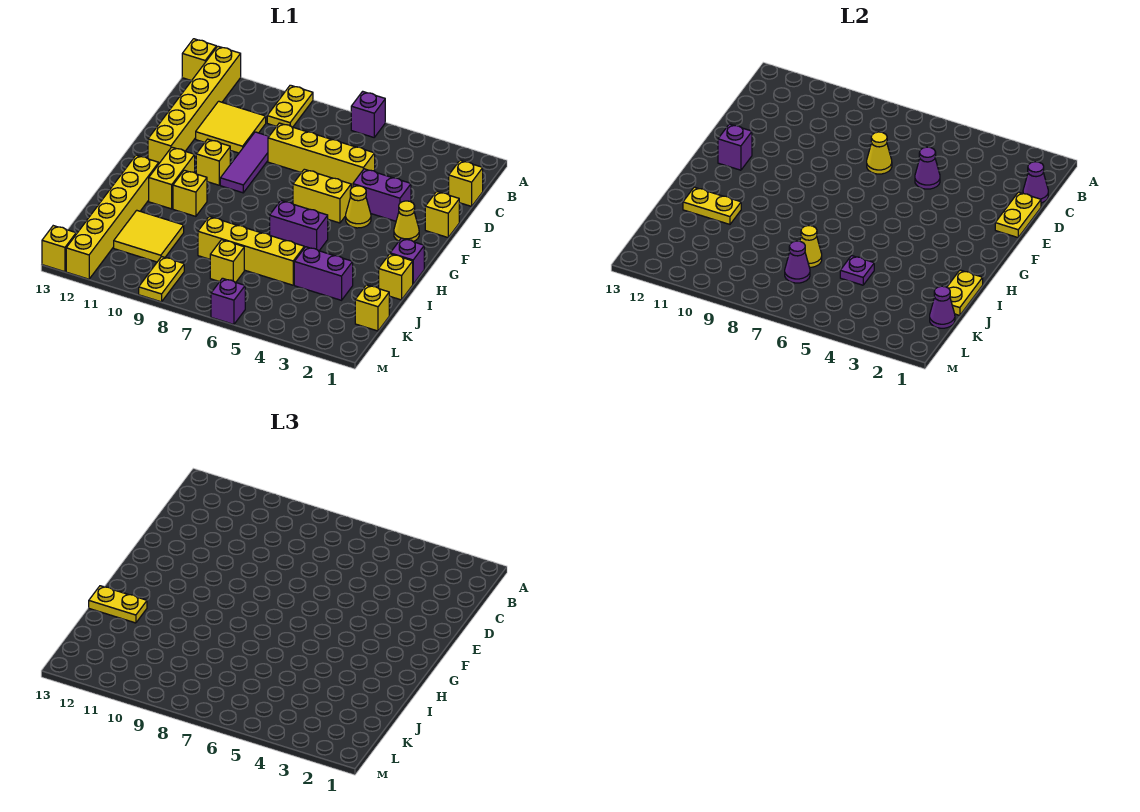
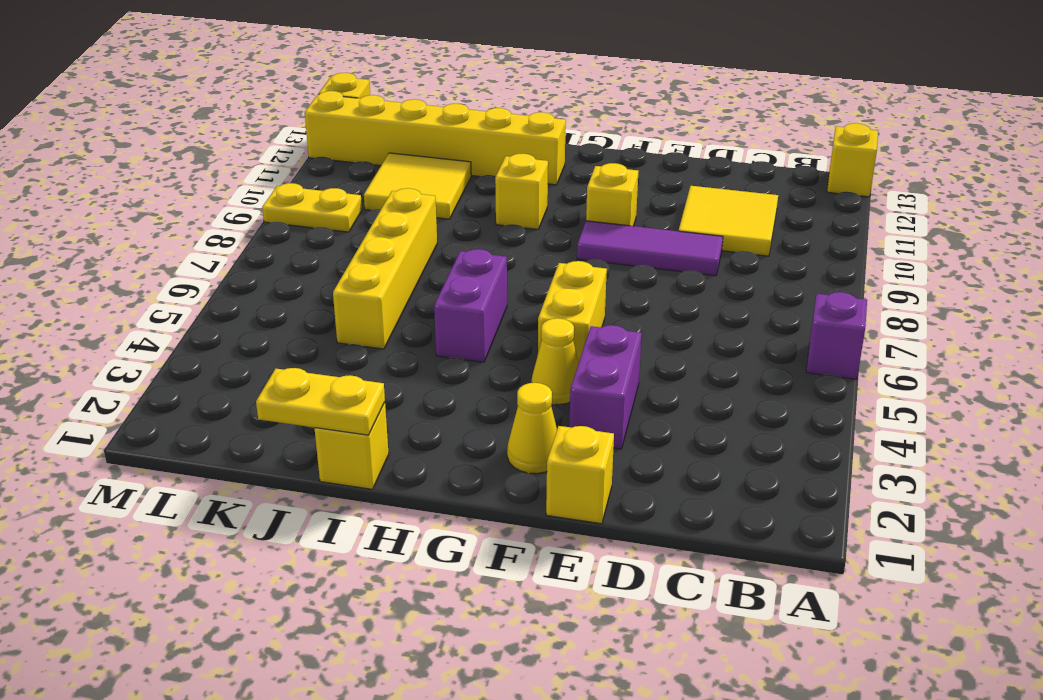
none -> yellow 1x2 plate [267,85,313,127]
none -> yellow 1x6 brick [148,46,241,163]
none -> yellow 1x1 brick [449,160,483,206]
none -> yellow 1x4 brick [268,123,375,188]

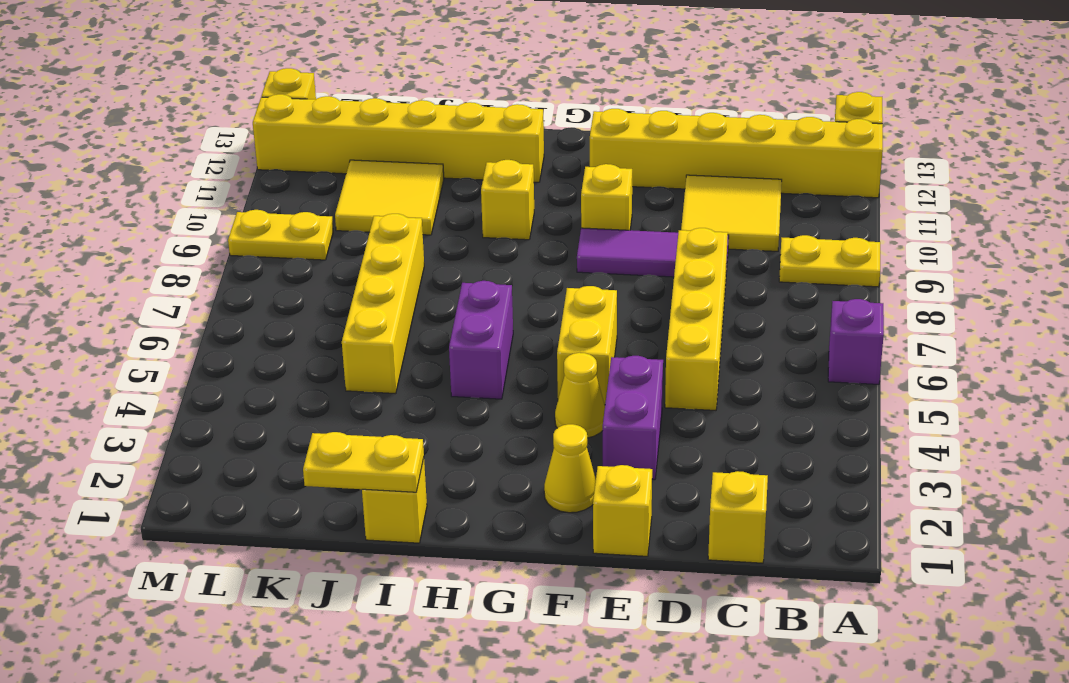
none -> yellow 1x2 brick [149,147,195,209]
none -> purple 1x1 brick [390,238,424,284]
none -> purple 1x2 brick [294,247,353,300]
none -> yellow 1x1 brick [355,285,389,331]

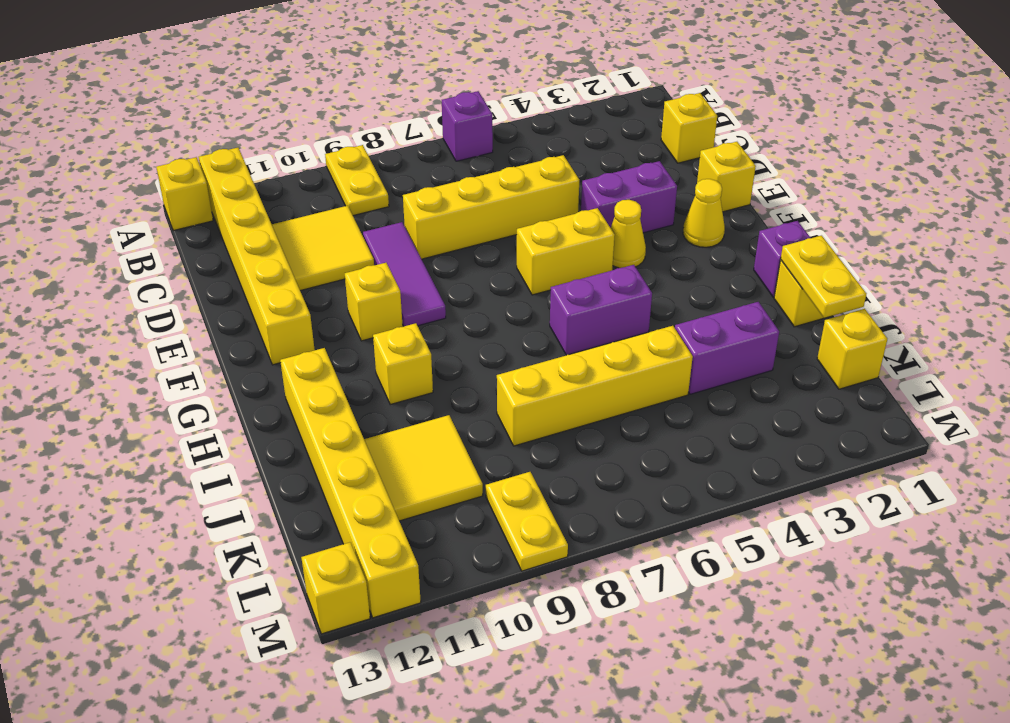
none -> yellow 1x2 brick [149,147,195,209]
none -> yellow 1x1 brick [210,240,244,282]
none -> purple 1x1 brick [211,278,245,324]
none -> purple 1x1 cone [1023,162,1048,203]

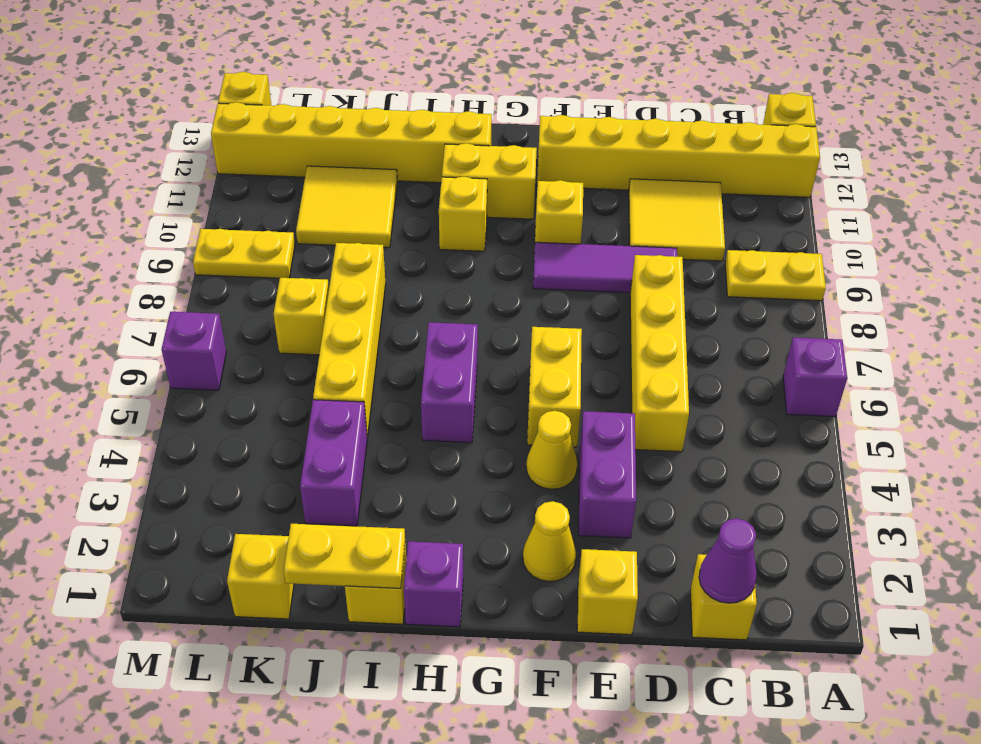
none -> yellow 1x2 plate [995,192,1041,237]
none -> purple 1x1 cone [915,147,940,189]
none -> yellow 1x1 cone [867,132,892,174]
none -> purple 1x1 brick [718,124,752,170]

